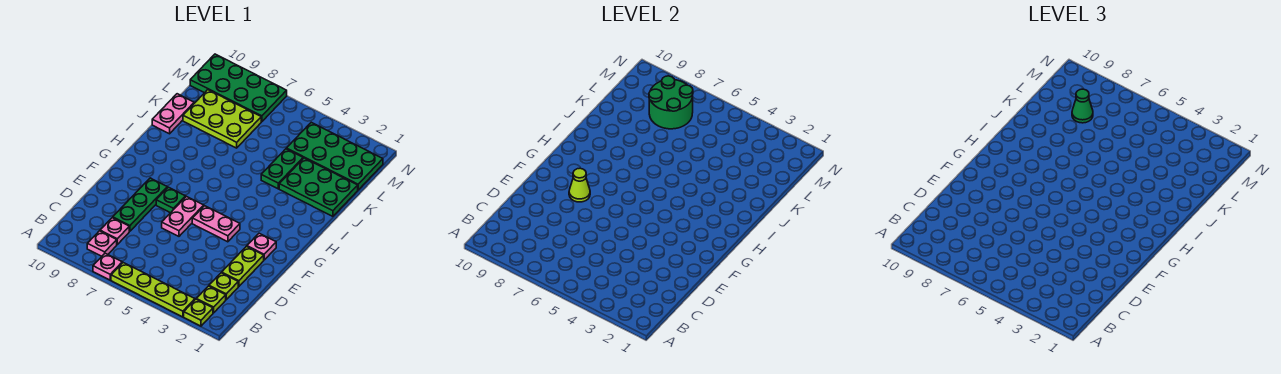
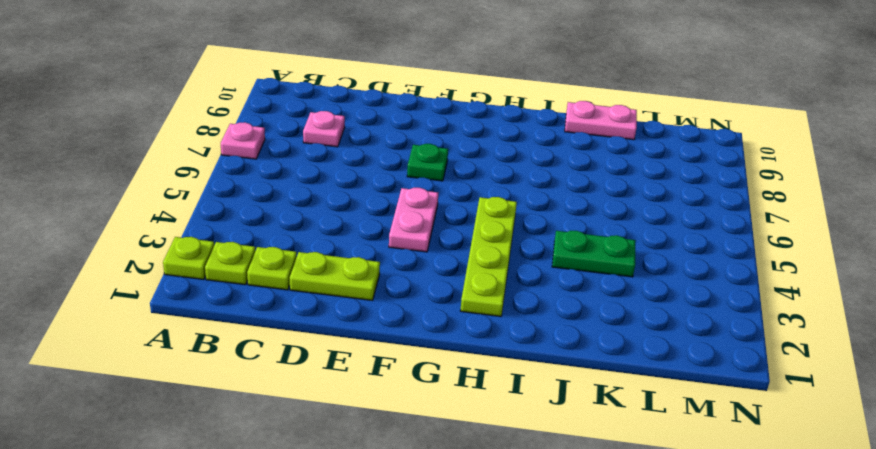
lime 1x4 plate [461,197,517,316] -> lime 1x4 plate moved to [111,263,195,317]
none -> pink 1x1 plate [87,231,117,256]
none -> green 1x3 plate [113,178,167,231]
none -> pink 1x2 plate [162,197,204,236]

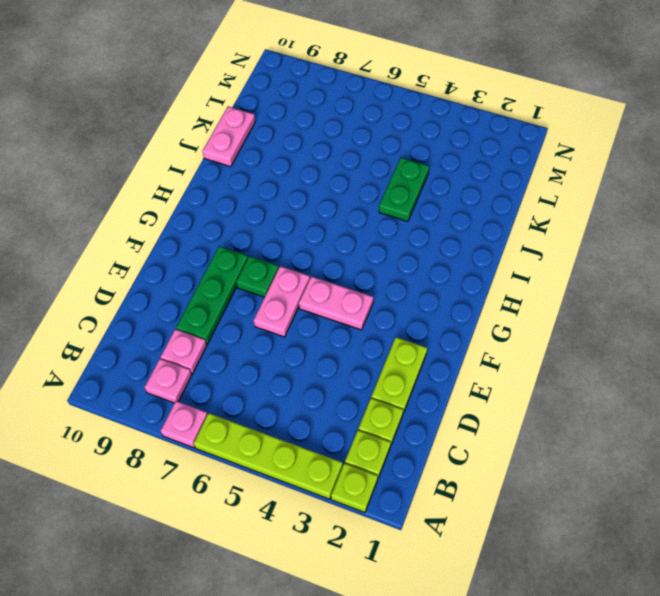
none -> pink 1x1 plate [247,233,276,260]
none -> green 2x3 plate [279,158,358,216]
none -> lime 2x3 plate [183,90,261,148]

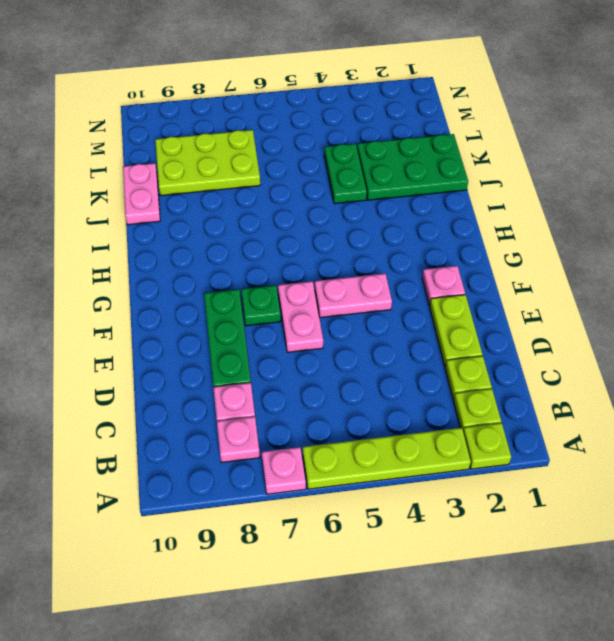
none -> green 2x4 plate [286,122,383,190]
none -> green 2x4 plate [190,54,287,122]
none -> lime 1x1 cone [569,168,590,202]

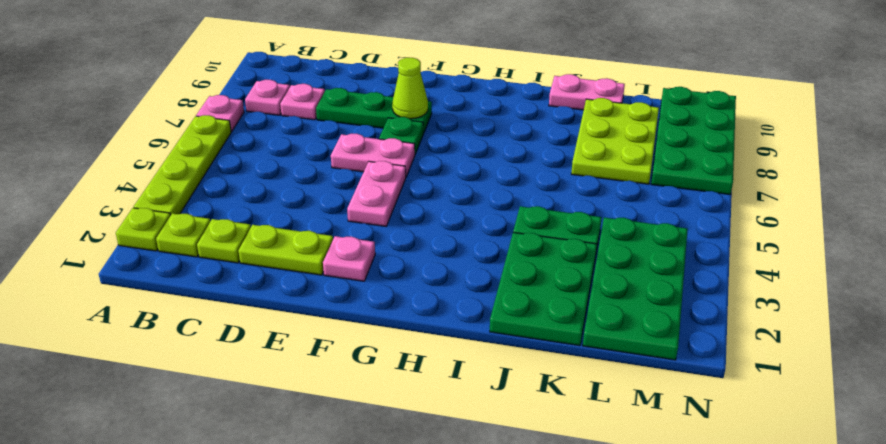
none -> green 2x2 round brick [649,76,693,129]
none -> green 1x1 cone [1072,89,1093,123]

